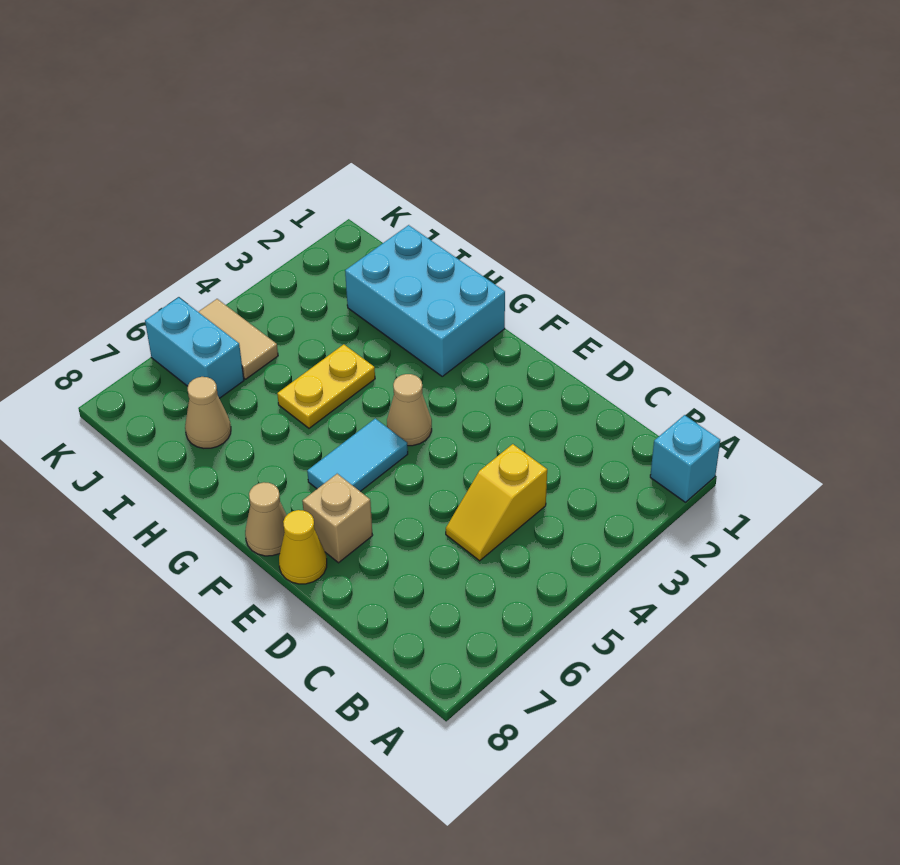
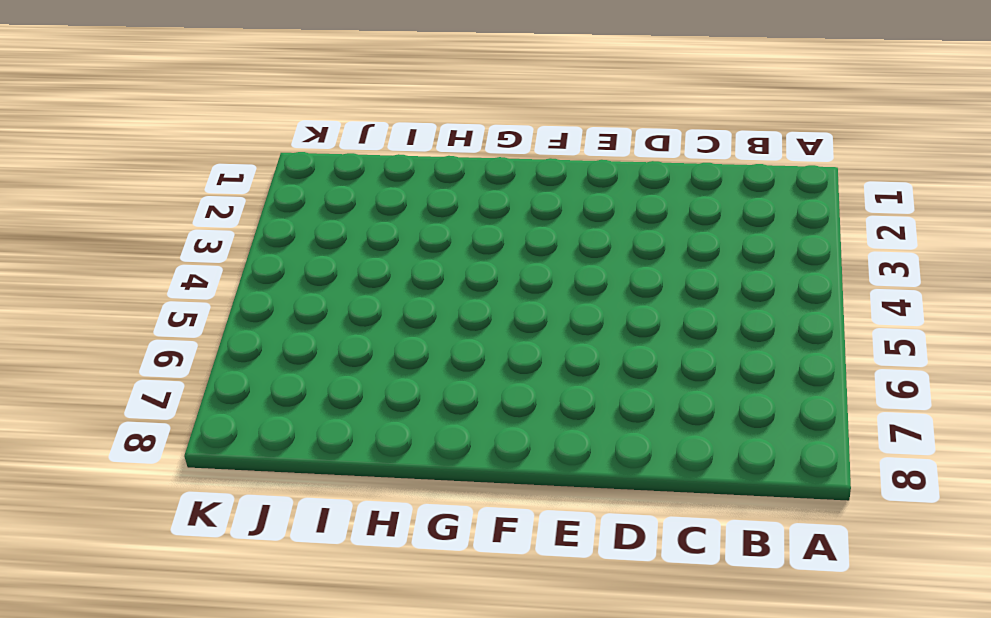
none -> cyan 1x1 brick [650,415,720,502]
none -> yellow 1x2 slope [446,444,547,561]
none -> tan 1x1 brick [302,474,373,563]

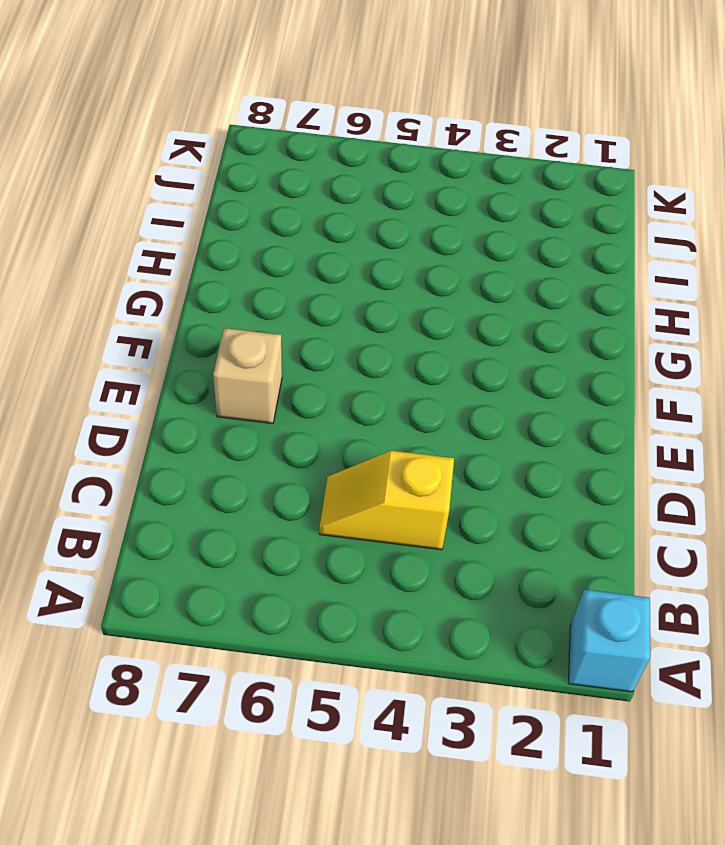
none -> yellow 1x1 cone [279,510,327,584]
none -> tan 1x1 cone [387,374,432,446]
none -> cyan 1x2 tile [307,418,408,491]

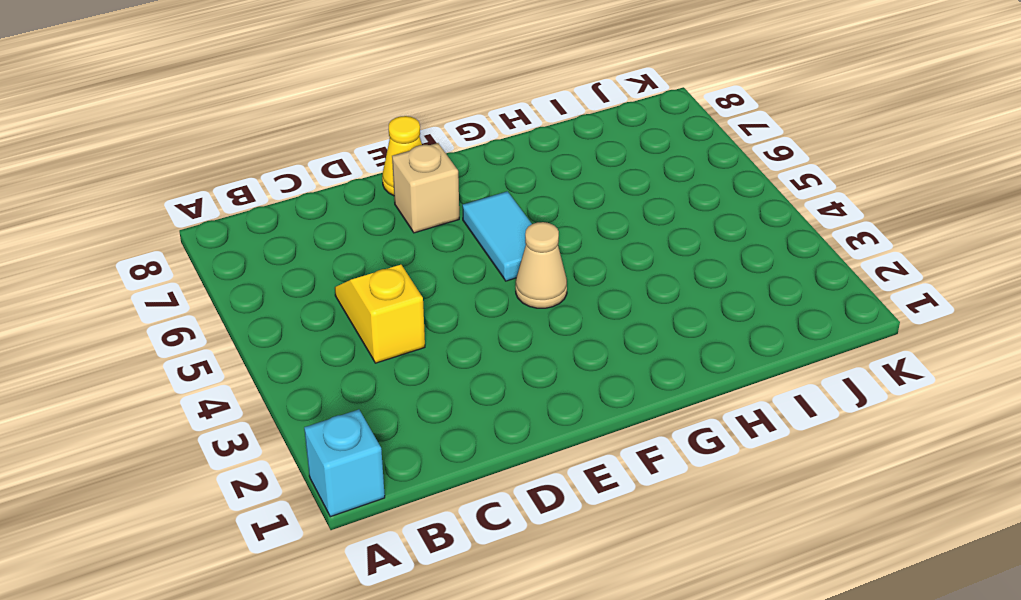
none -> tan 1x1 cone [245,482,287,556]
none -> cyan 2x3 brick [345,225,505,376]
none -> yellow 1x2 plate [277,344,375,428]

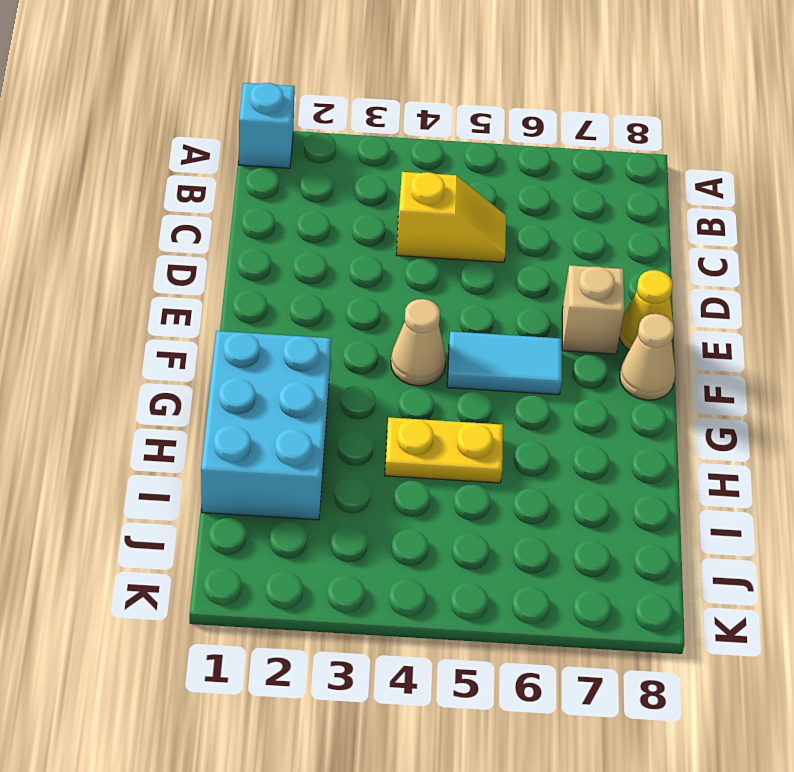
none -> tan 1x1 cone [185,377,231,448]
none -> tan 1x2 tile [199,299,278,379]
none -> cyan 1x2 brick [145,297,244,398]

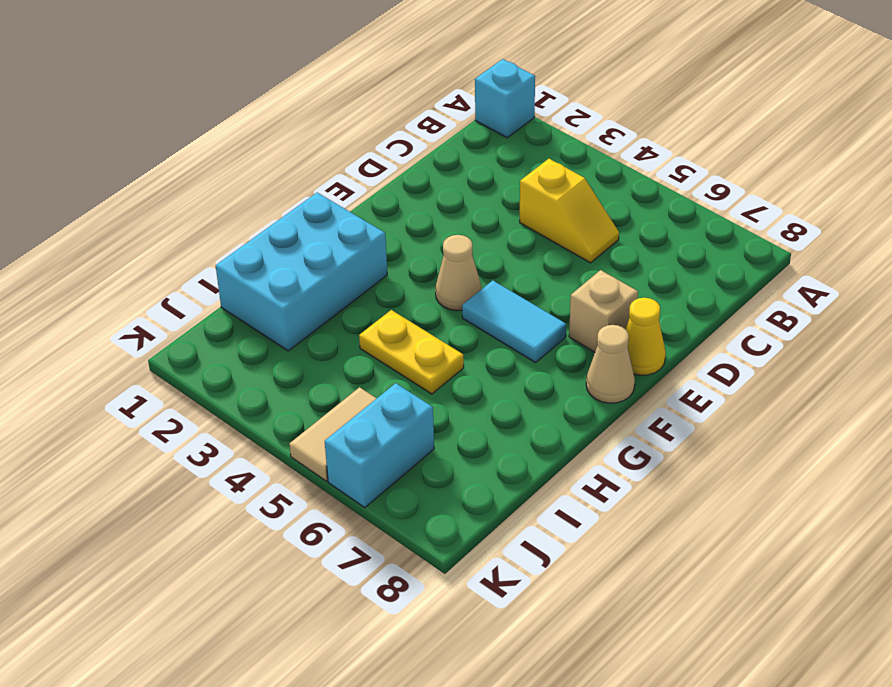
none -> tan 1x1 cone [185,377,231,448]

